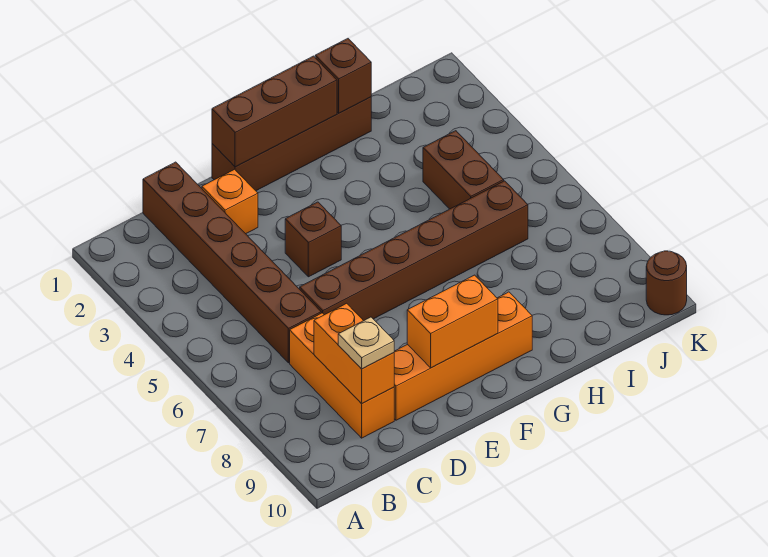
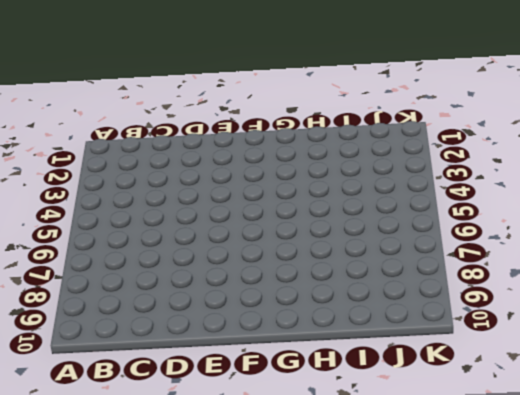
none -> brown 1x6 brick [143,162,321,363]
none -> orange 1x3 brick [290,313,394,438]
none -> orange 1x1 brick [202,169,258,234]

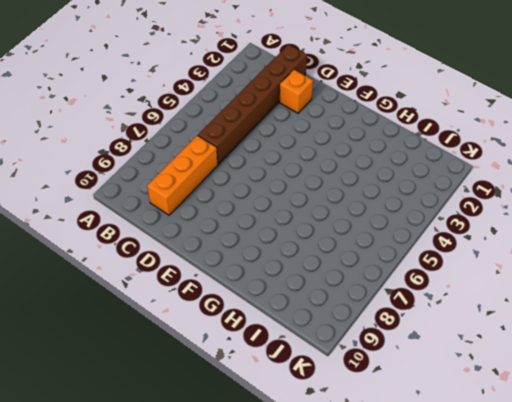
none -> brown 1x6 brick [300,181,528,321]
none -> orange 1x4 brick [394,292,532,420]
none -> brown 1x4 brick [212,97,371,191]

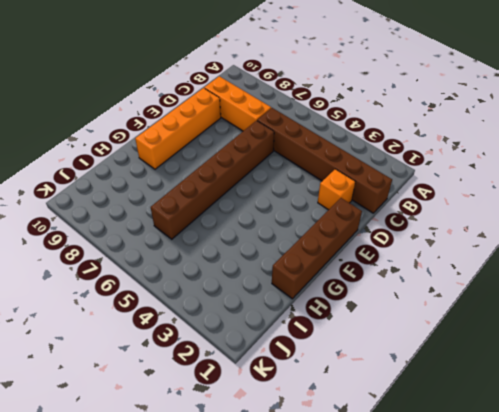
none -> brown 1x1 brick [285,202,341,277]
none -> brown 1x2 brick [423,131,504,209]
none -> brown 1x1 round brick [646,251,687,315]

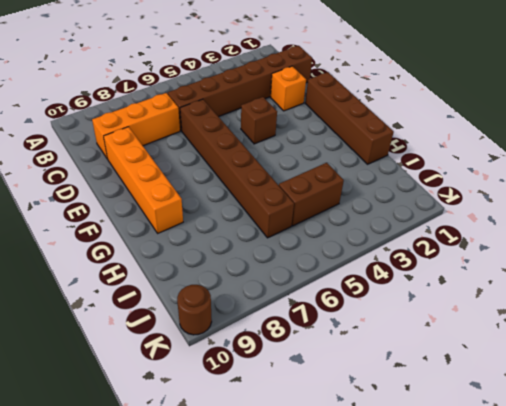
none -> orange 1x2 brick [314,303,394,404]
none -> brown 1x3 brick [212,56,337,167]
none -> orange 1x2 brick [407,275,498,368]

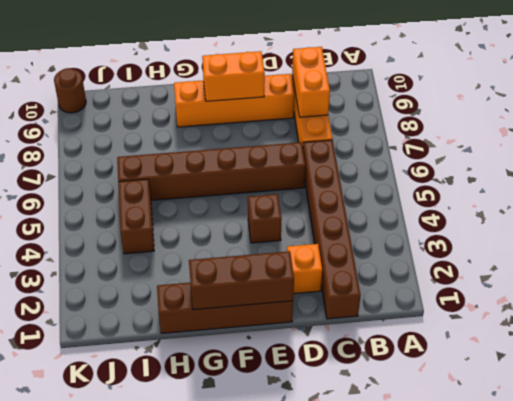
none -> brown 1x1 brick [315,39,371,113]
none -> tan 1x1 plate [338,317,394,369]

